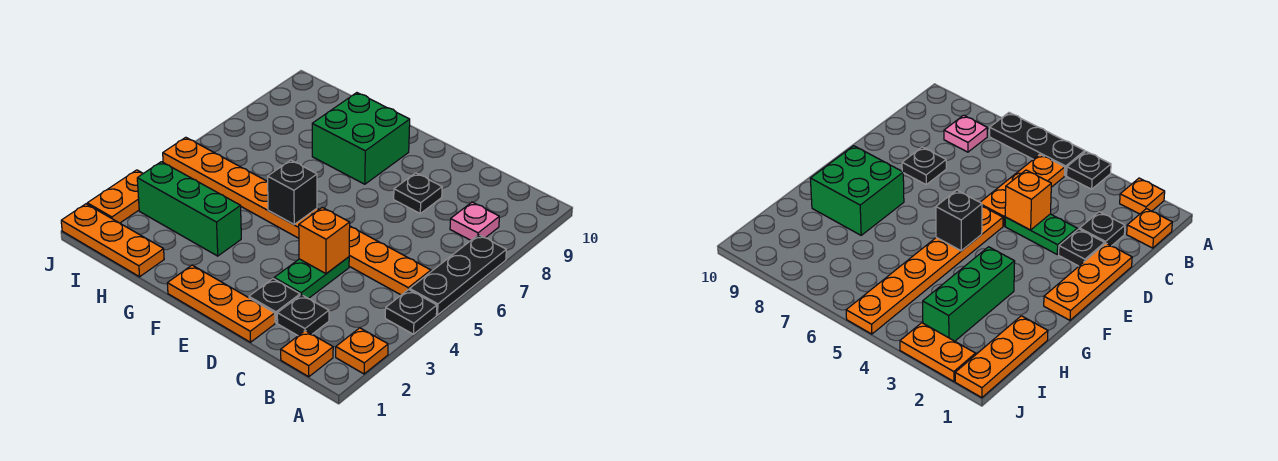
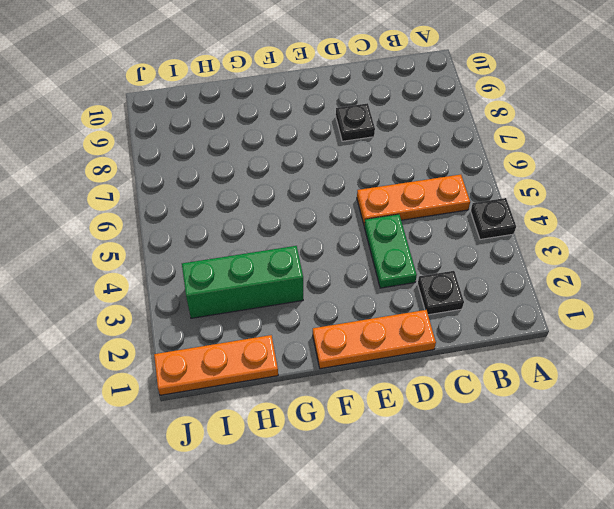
none -> orange 1x1 plate [336,328,388,374]
none -> black 1x3 plate [410,235,506,315]
none -> orange 1x1 plate [281,331,333,377]

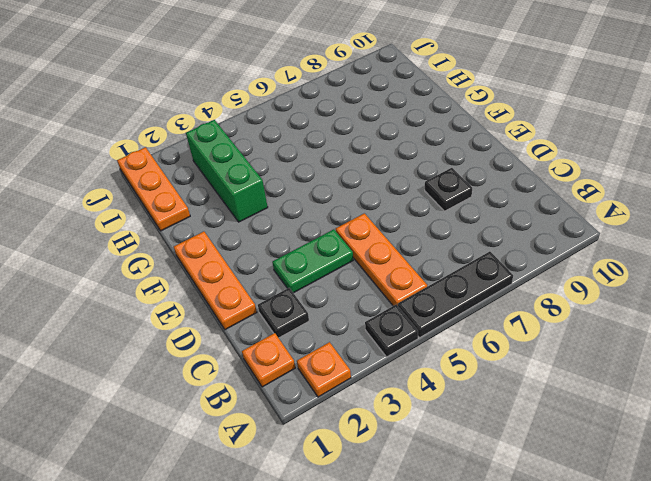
none -> pink 1x1 plate [450,202,499,240]
none -> black 1x1 plate [249,279,300,323]
none -> orange 1x6 plate [163,137,319,238]

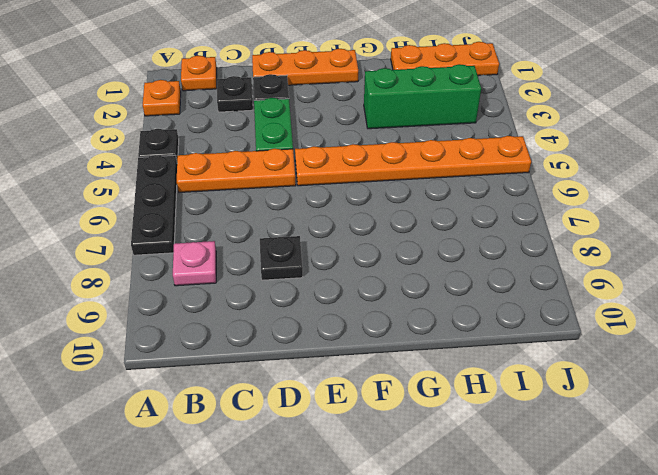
none -> green 2x2 brick [312,93,410,184]
none -> orange 1x2 plate [87,170,143,223]
none -> orange 1x1 brick [299,207,350,274]

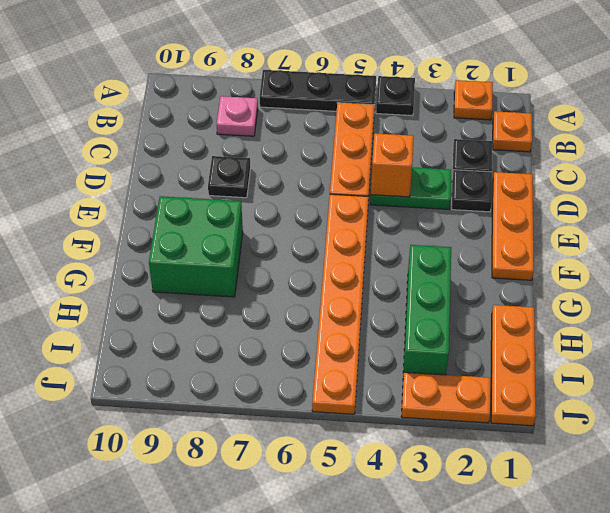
none -> black 1x1 brick [268,160,317,224]

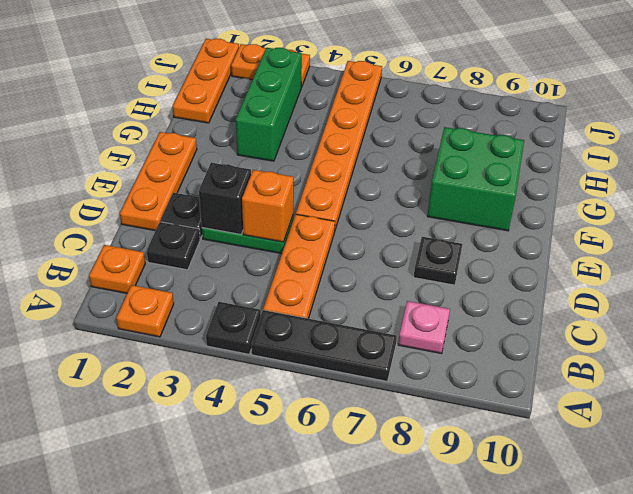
black 1x1 brick [199,163,251,234] -> black 1x1 brick moved to [268,160,317,224]

